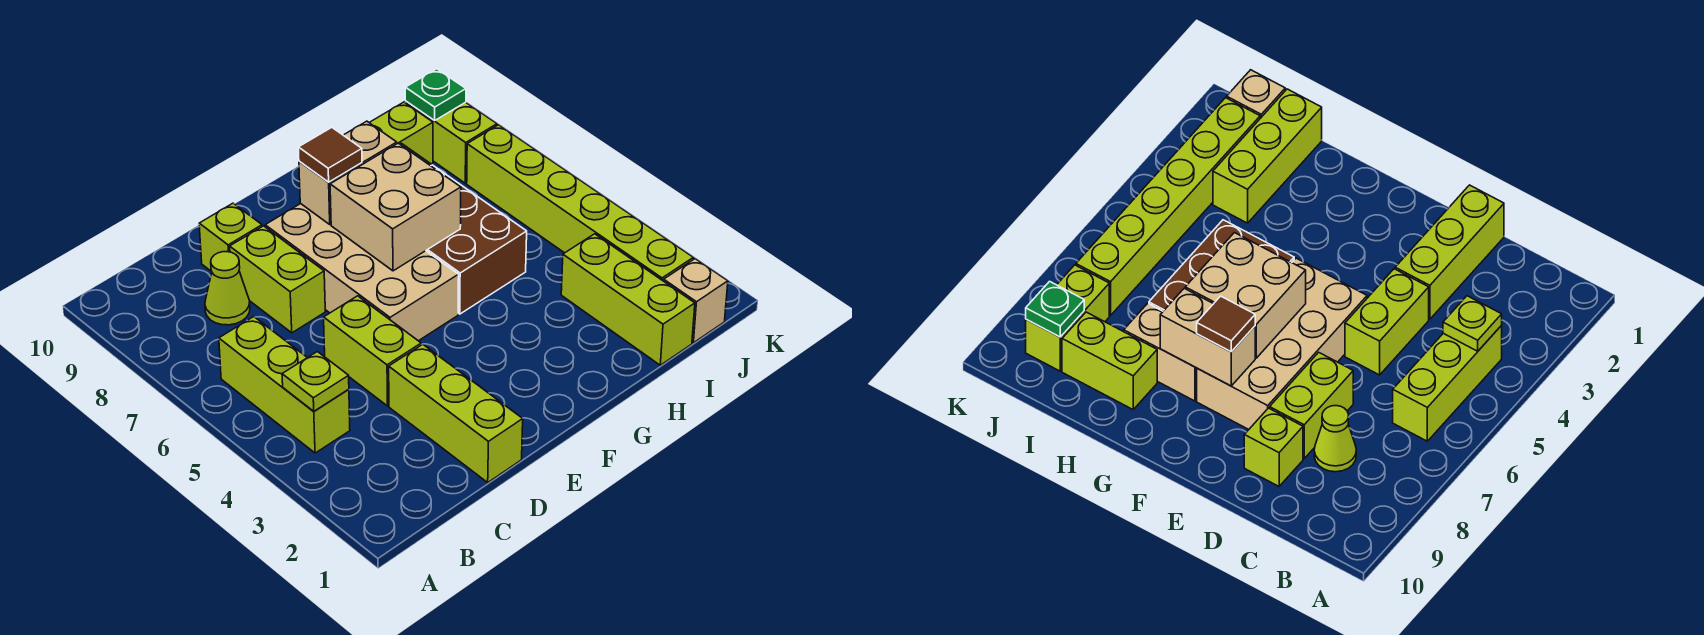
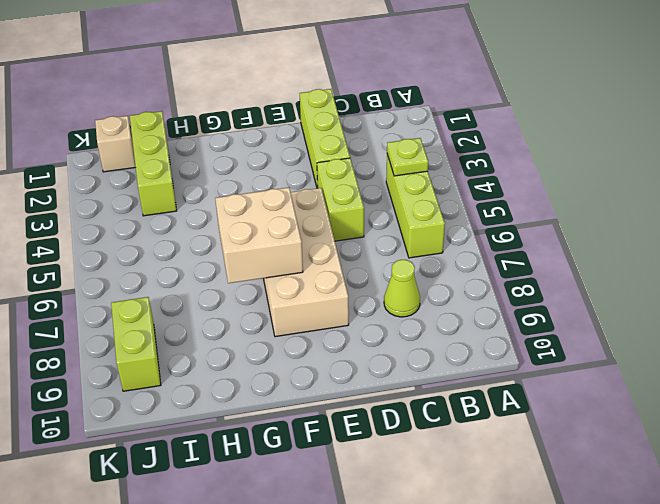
none -> lime 1x2 brick [230,226,325,333]
none -> lime 1x1 brick [199,203,262,272]
none -> brown 2x3 brick [426,165,527,314]

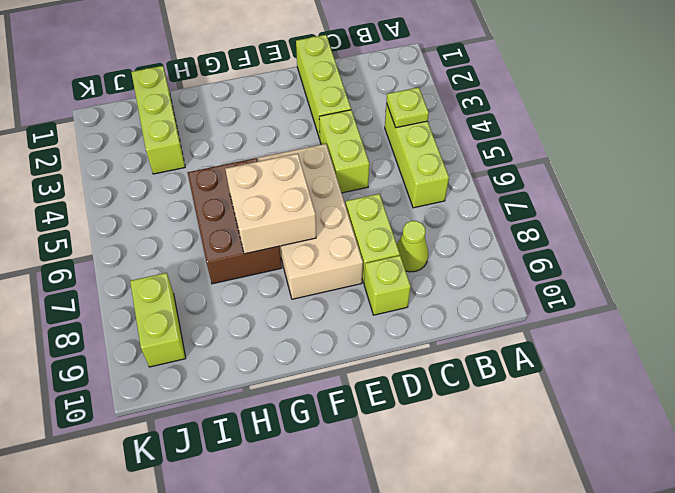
none -> tan 1x2 brick [1124,303,1197,401]
none -> lime 1x2 brick [369,102,433,164]
none -> tan 1x1 brick [664,259,728,343]

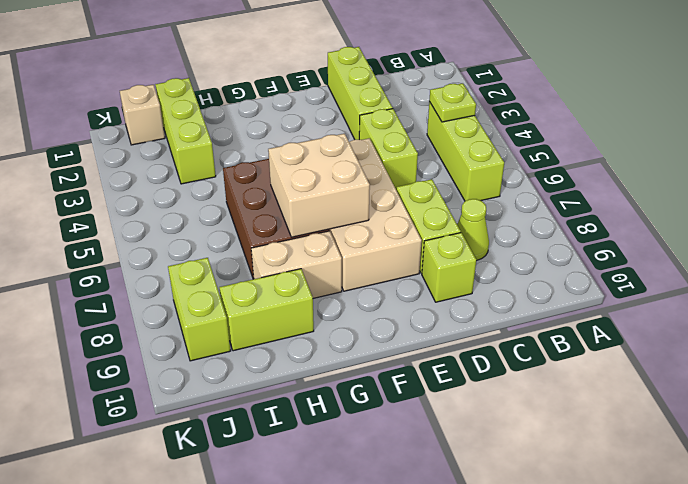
none -> lime 1x6 brick [467,125,693,281]
none -> tan 1x2 brick [299,121,397,224]
none -> green 1x1 plate [405,69,466,120]

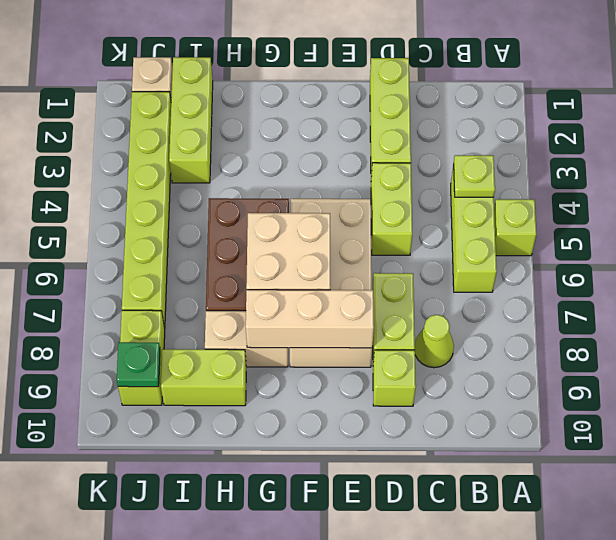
lime 1x1 brick [494,199,536,256] -> none
tan 1x3 brick [246,290,374,348] -> tan 1x2 brick [299,121,397,224]
none -> brown 1x1 tile [298,128,362,182]

